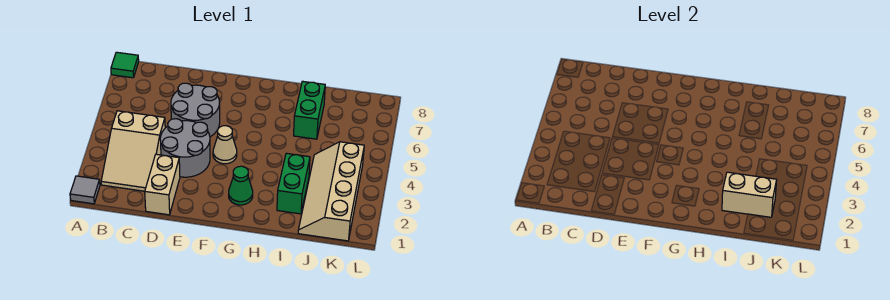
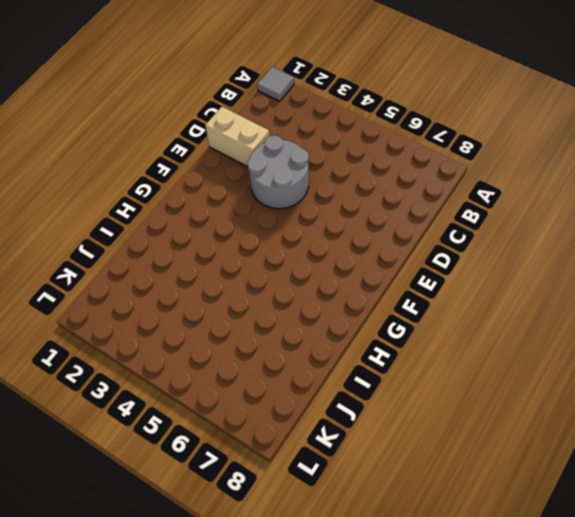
none -> green 1x1 tile [111,52,139,78]
none -> tan 2x3 slope [101,111,165,191]
none -> grey 2x2 round brick [171,83,220,137]

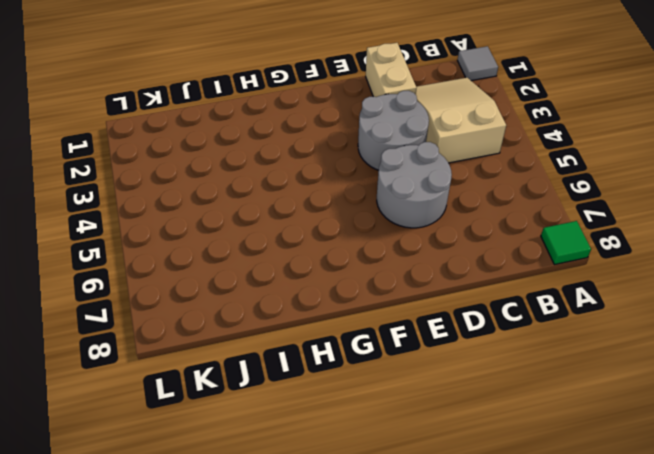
none -> tan 1x1 cone [213,126,237,164]
none -> green 1x1 cone [229,166,253,205]
none -> green 1x2 brick [277,153,310,214]

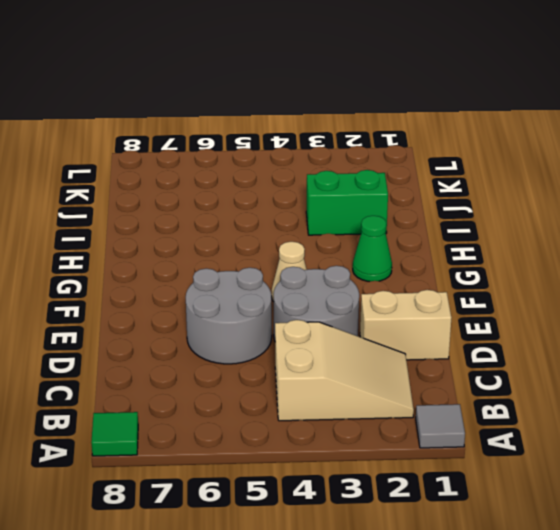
none -> green 1x2 brick [294,81,325,139]
none -> tan 2x4 slope [298,142,364,241]
none -> tan 1x2 brick [722,172,777,217]

